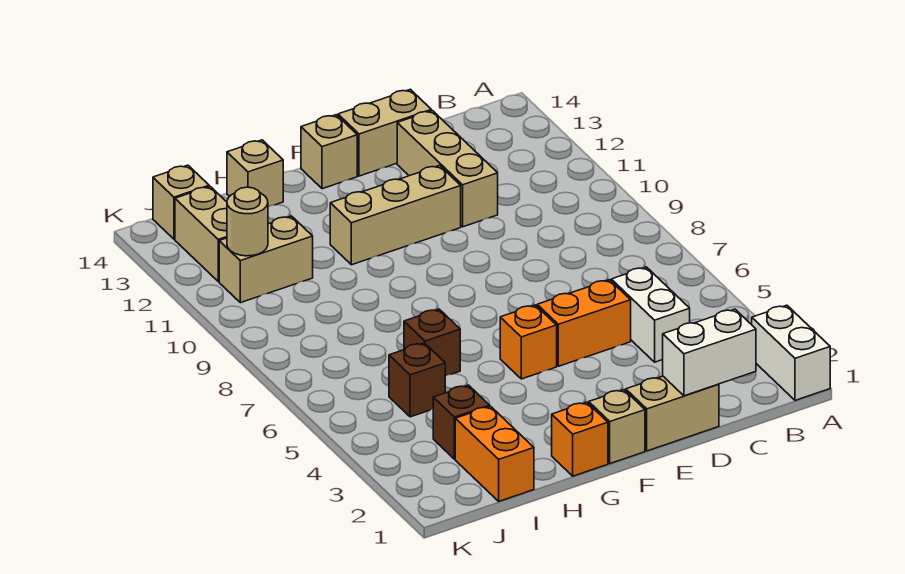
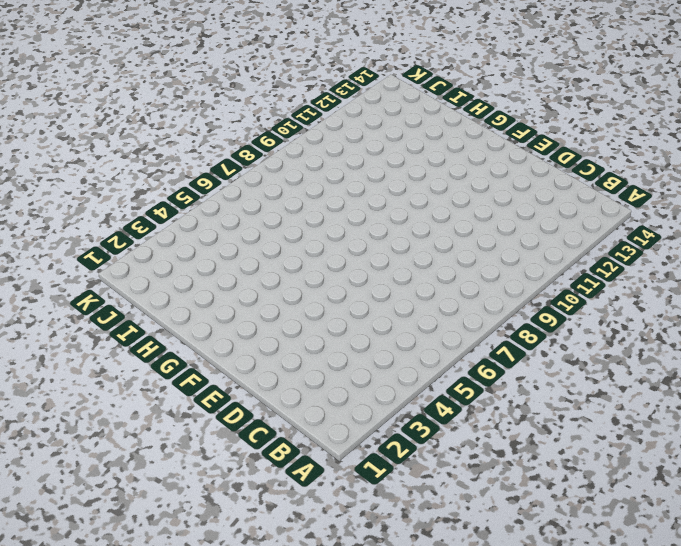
none -> white 1x2 brick [752,305,830,400]
none -> white 1x2 brick [611,267,690,362]
none -> tan 1x2 brick [626,376,719,451]

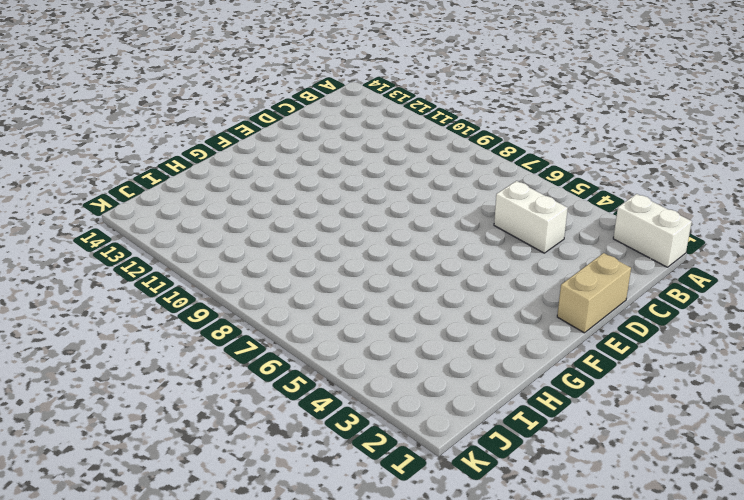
none -> orange 1x2 brick [537,280,631,366]
none -> tan 1x3 brick [397,111,498,227]
none -> tan 1x2 brick [338,89,431,176]

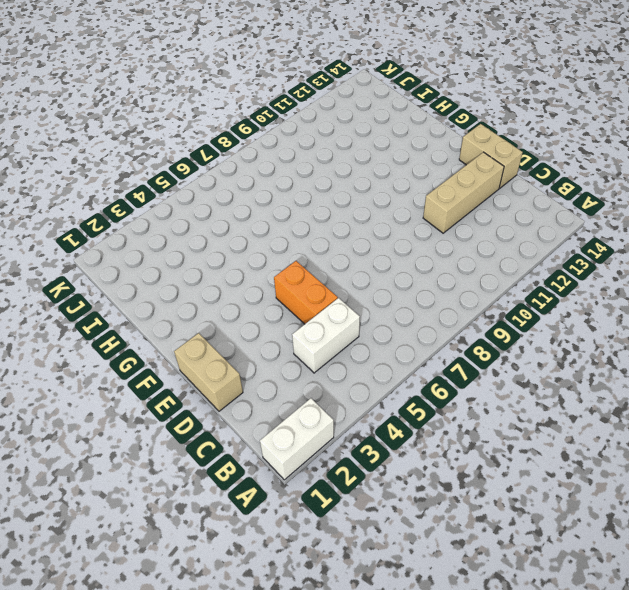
none -> tan 1x3 brick [330,166,461,265]
none -> tan 1x1 brick [589,390,645,464]
none -> orange 1x1 brick [500,305,557,379]

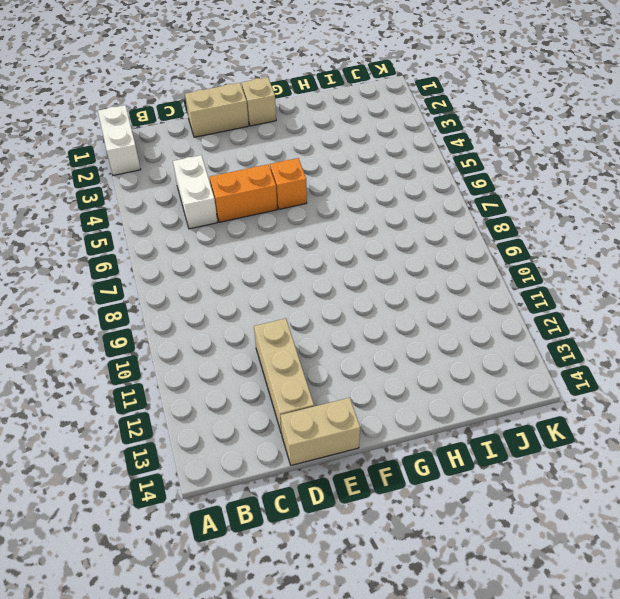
none -> tan 1x3 brick [330,166,461,265]
none -> tan 1x1 brick [301,115,357,189]
none -> orange 1x1 brick [552,402,608,476]

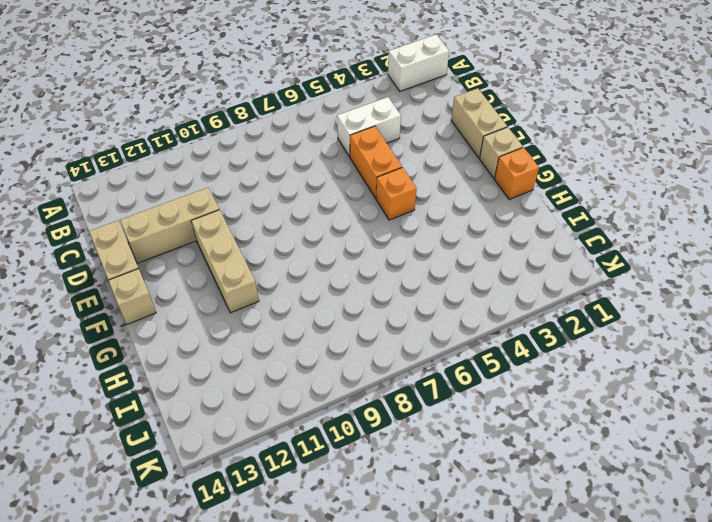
none -> brown 1x1 brick [404,309,460,376]
none -> tan 1x1 brick [227,140,283,207]
none -> orange 1x2 brick [455,406,534,501]

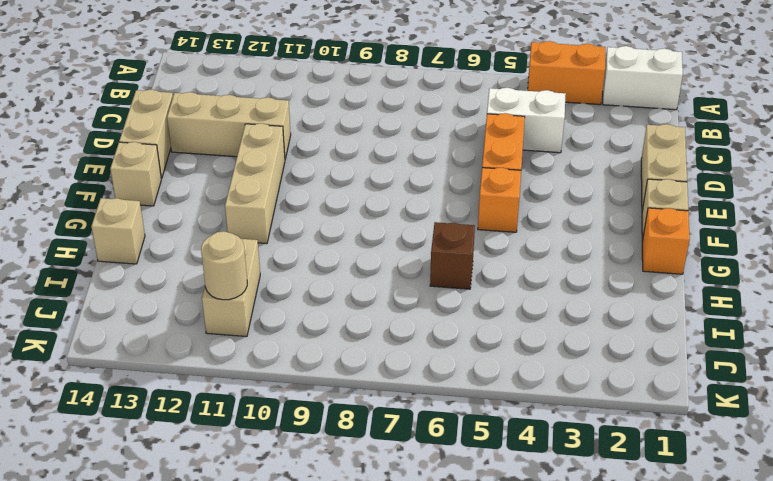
orange 1x2 brick [528,41,605,105] -> orange 1x2 brick moved to [455,406,534,501]
none -> brown 1x1 brick [433,385,490,459]
none -> brown 1x1 brick [389,343,445,417]
none -> tan 1x2 brick [175,186,227,281]

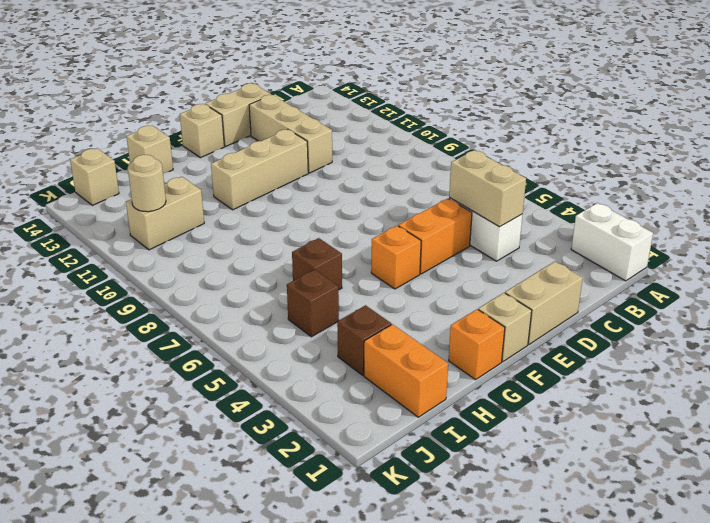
tan 1x2 brick [449,150,526,227] -> tan 1x2 brick moved to [175,186,227,281]
none -> white 1x2 brick [663,309,756,396]

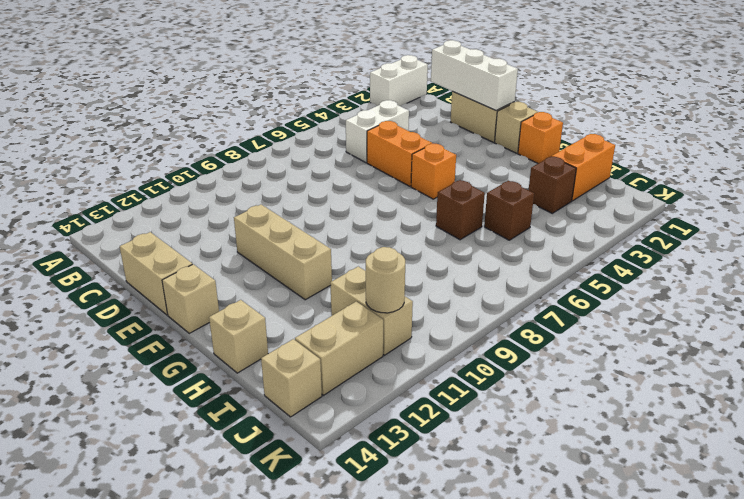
white 1x3 brick [431,40,518,110] -> white 1x2 brick [663,309,756,396]
none -> tan 1x3 brick [397,111,498,227]

